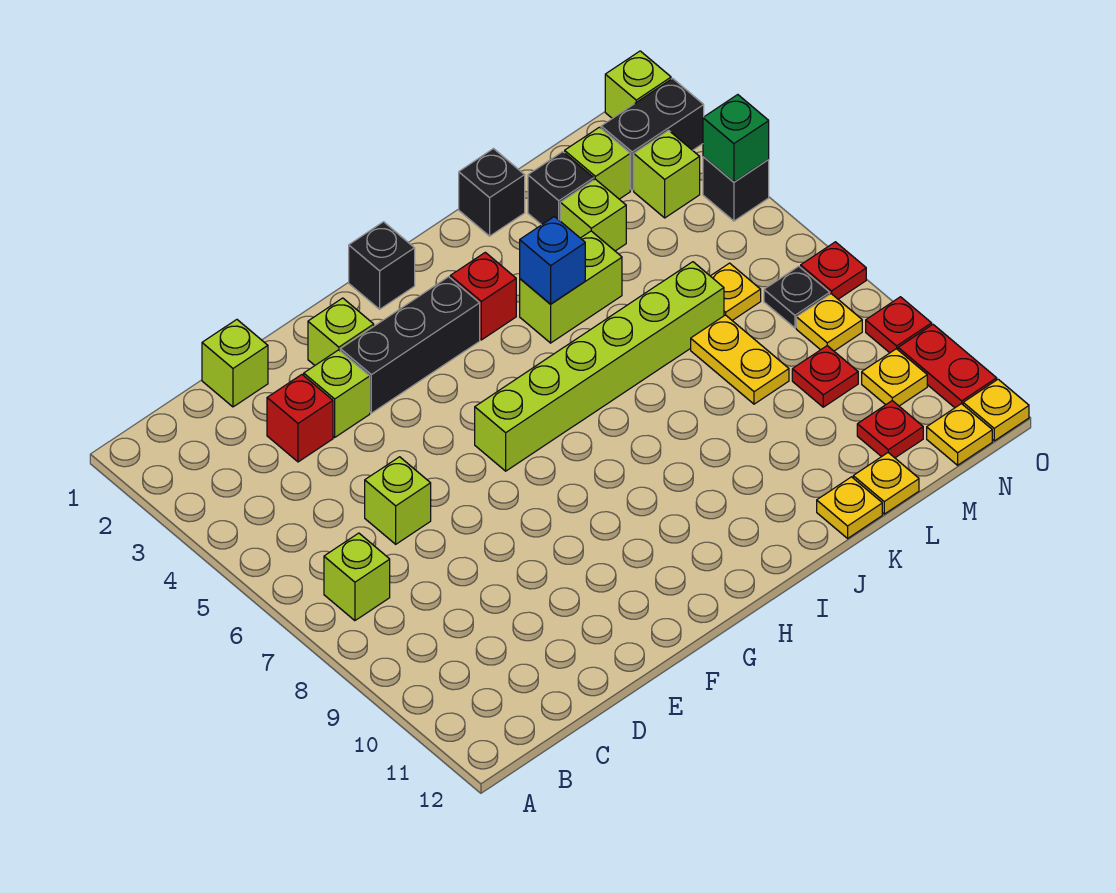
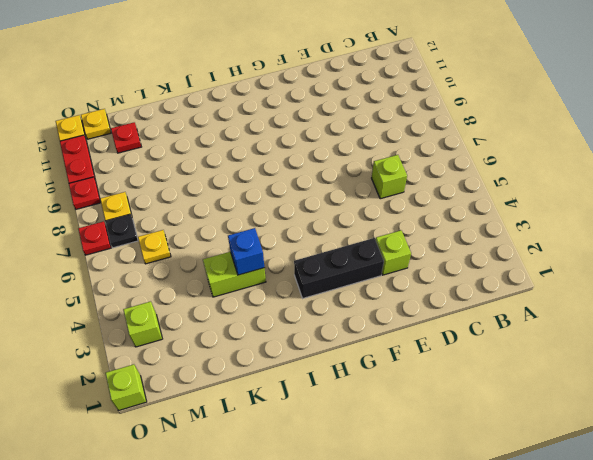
none -> lime 1x1 brick [324,533,390,621]
none -> lime 1x1 brick [202,320,268,407]
none -> red 1x1 brick [267,375,333,462]
none -> lime 1x1 brick [308,298,374,365]

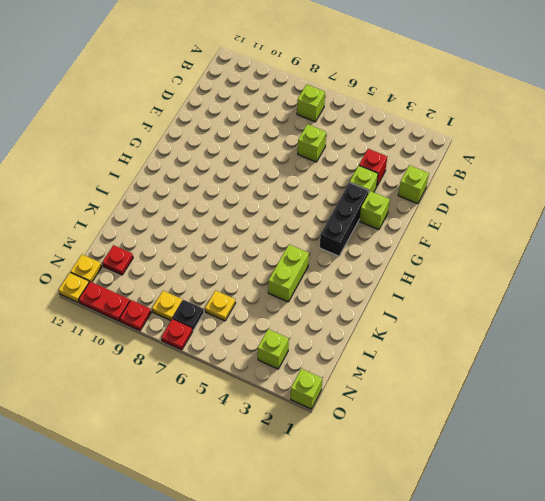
none -> lime 1x6 brick [475,262,724,471]
none -> black 1x1 brick [349,222,415,309]
none -> red 1x1 brick [450,252,516,340]
none -> black 1x1 brick [459,149,525,236]

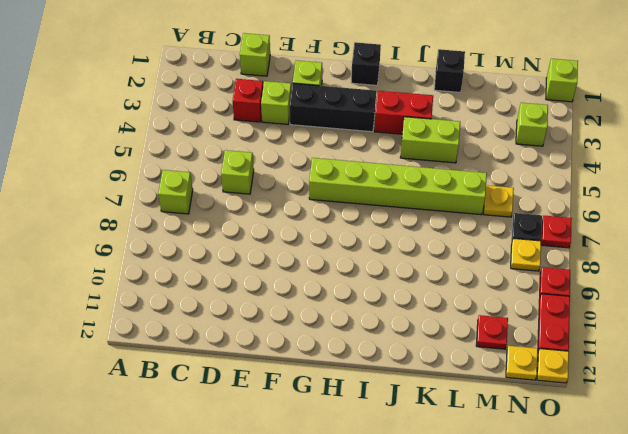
red 1x2 brick [374,91,433,134] -> red 1x1 brick [450,252,516,340]
none -> yellow 1x1 plate [817,477,882,538]
none -> black 1x1 brick [528,152,594,225]
none -> lime 1x1 brick [560,179,626,251]
none -> yellow 1x2 plate [691,315,789,404]

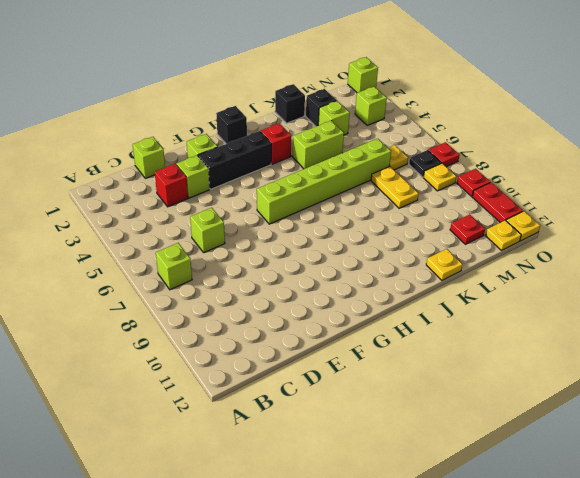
none -> yellow 1x1 plate [853,453,919,514]
none -> lime 1x1 brick [565,127,630,199]
none -> red 1x1 plate [792,346,858,407]
none -> black 1x2 brick [601,78,704,190]

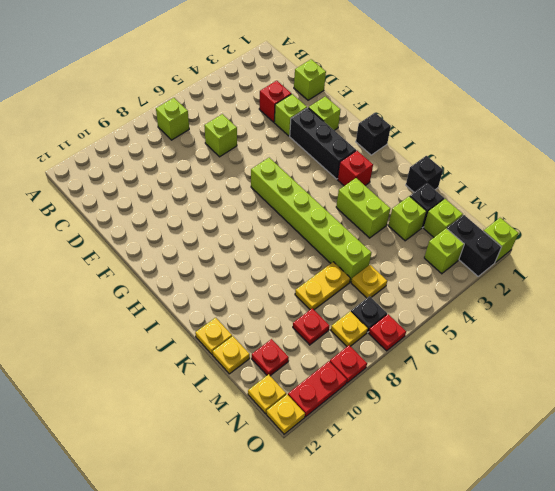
none -> yellow 1x1 plate [862,349,927,406]
none -> black 1x1 brick [703,157,769,221]
none -> blue 1x1 brick [520,217,585,304]
none -> green 1x1 brick [703,95,769,182]

